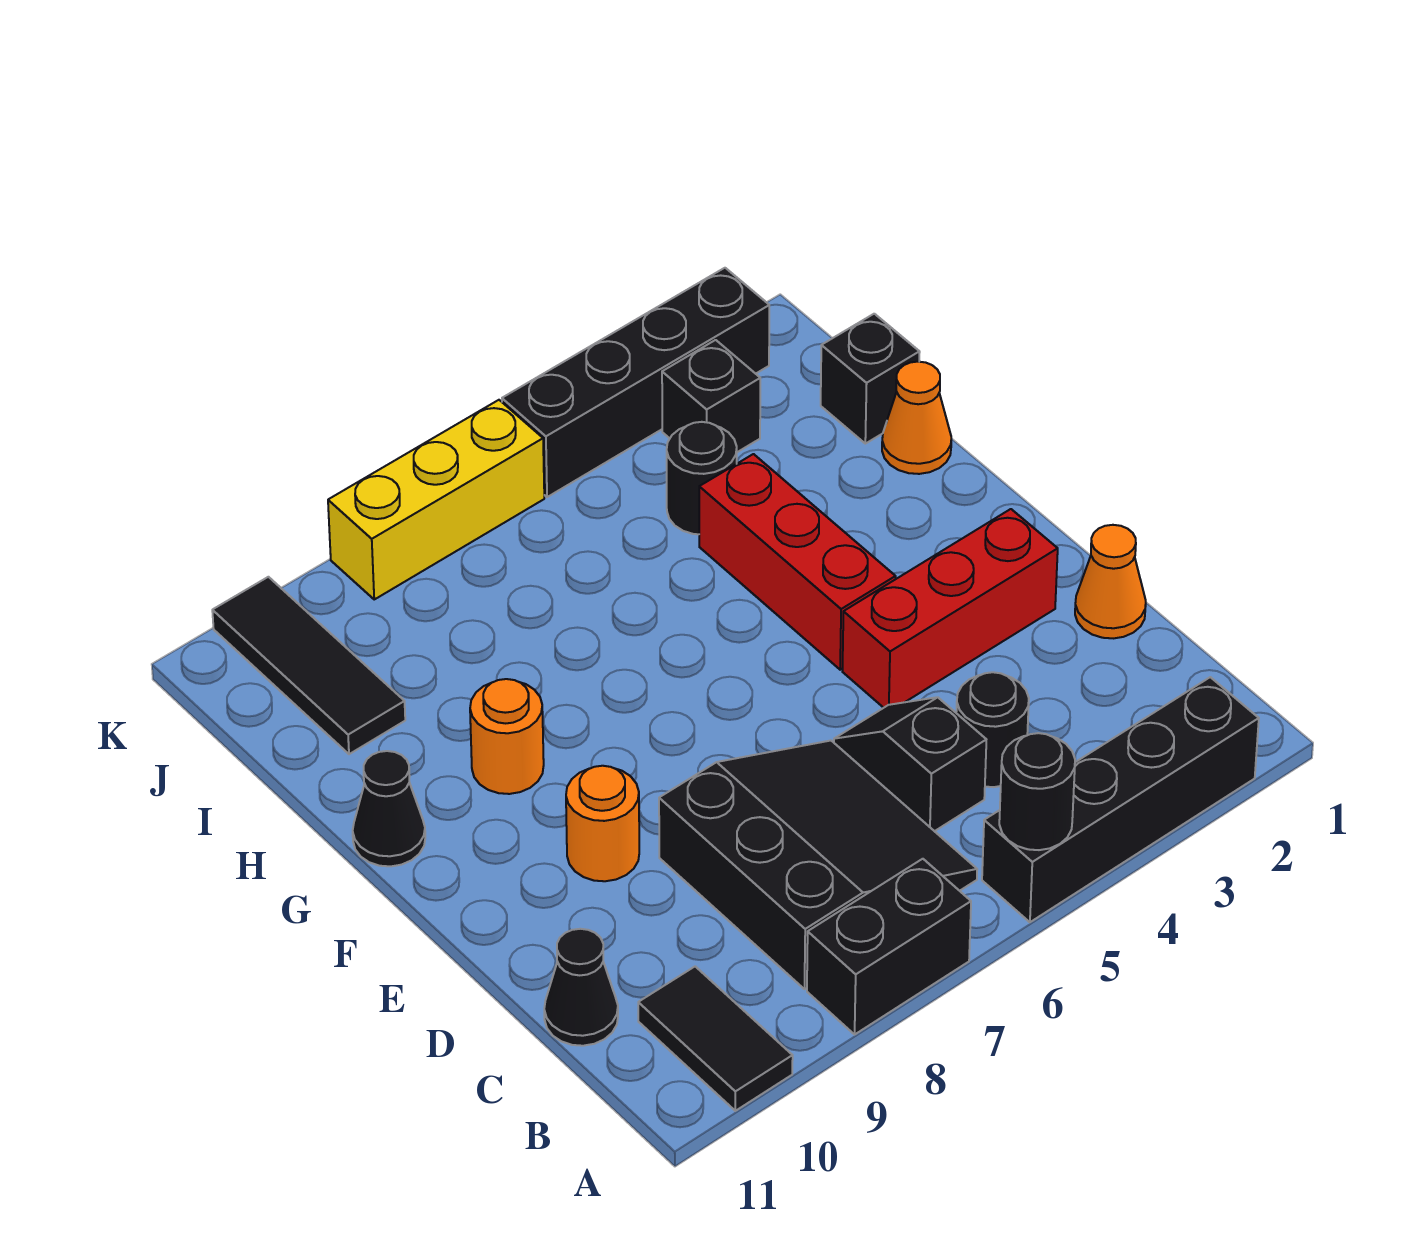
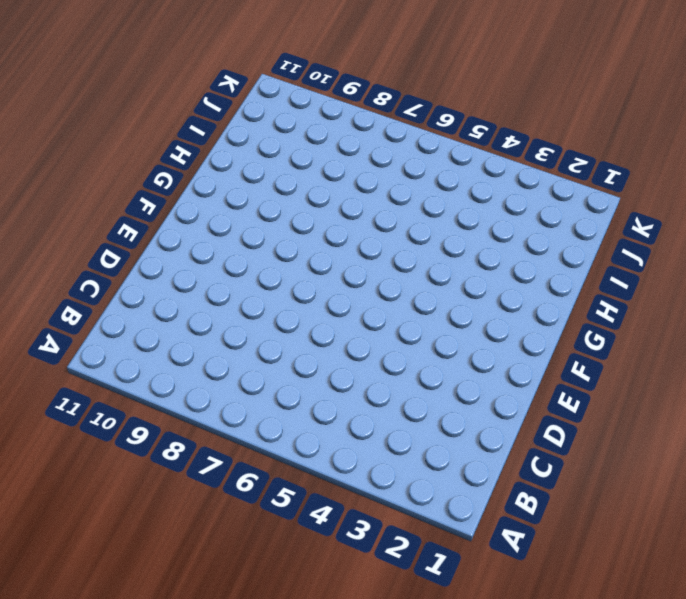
none -> black 1x4 brick [982,677,1259,922]
none -> black 1x2 brick [807,859,971,1034]
none -> black 1x2 tile [638,966,793,1111]

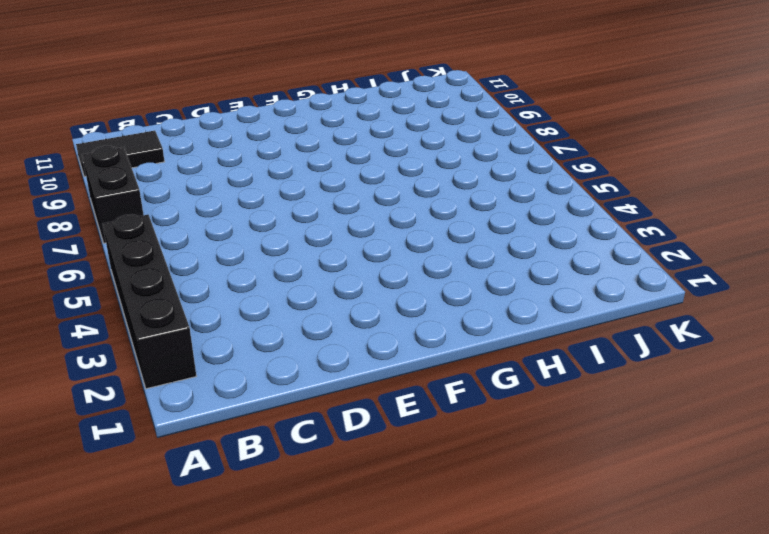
none -> black 3x3 slope [659,741,977,989]
none -> black 1x1 round brick [956,672,1029,787]
none -> black 1x2 slope [834,697,986,831]

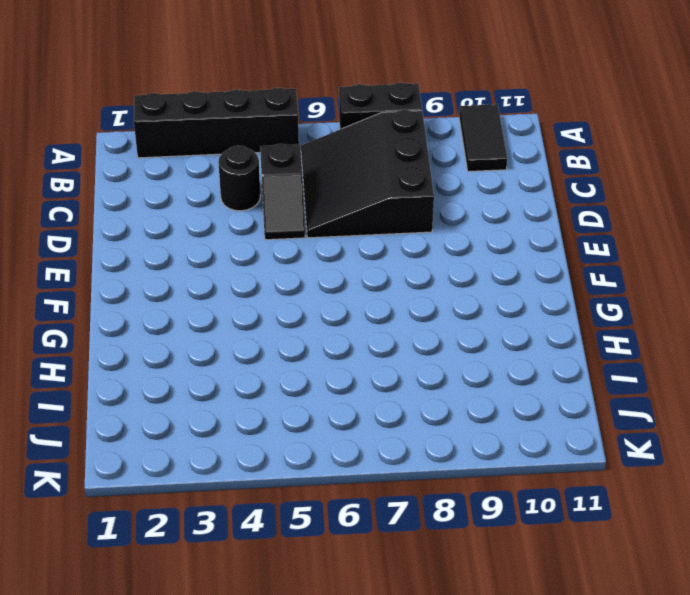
none -> black 1x1 cone [544,929,618,1046]
none -> orange 1x1 cone [1075,525,1146,638]
none -> red 1x3 brick [842,509,1058,708]

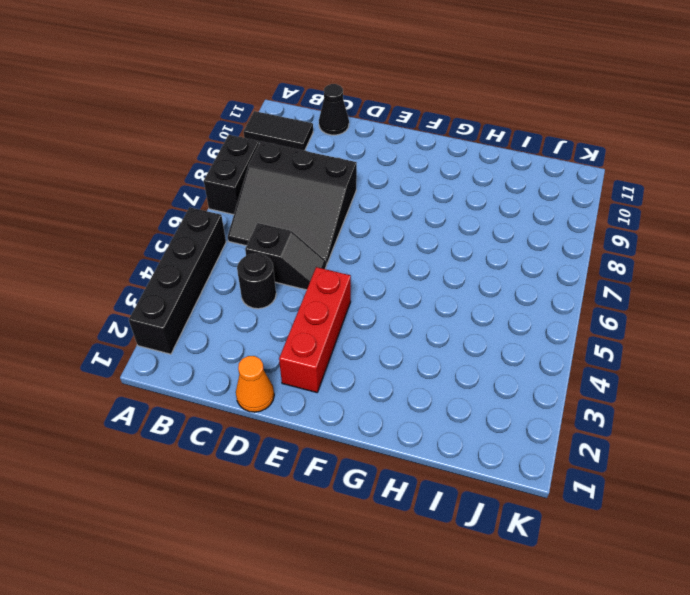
none -> orange 1x1 round brick [566,766,639,881]
none -> red 1x3 brick [699,454,896,670]
none -> orange 1x1 round brick [470,679,544,794]

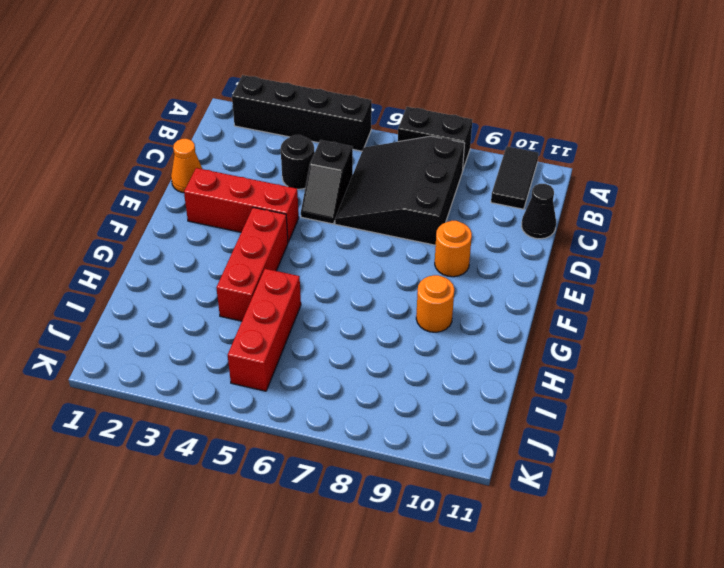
red 1x3 brick [228,269,301,391] -> none
none -> black 1x1 cone [353,751,425,866]
none -> orange 1x1 cone [882,362,951,474]
none -> black 1x1 brick [821,314,920,444]

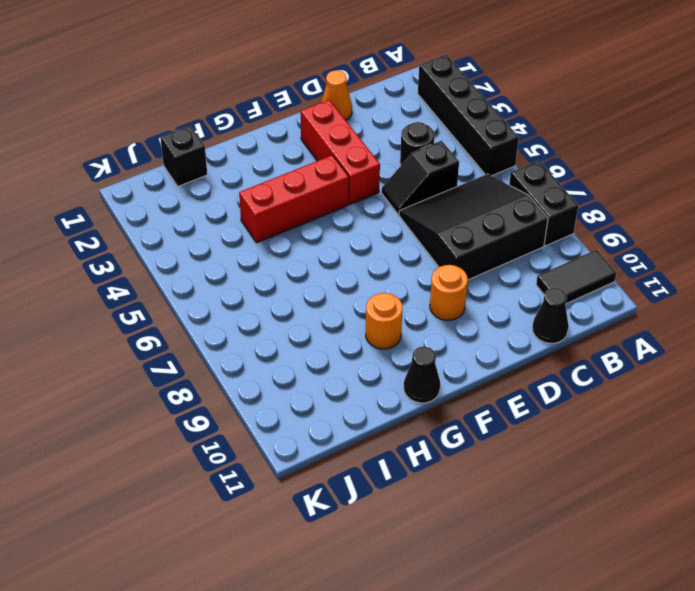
none -> orange 1x1 cone [882,362,951,474]
none -> black 1x1 round brick [667,422,737,534]
none -> black 1x3 tile [212,577,405,754]

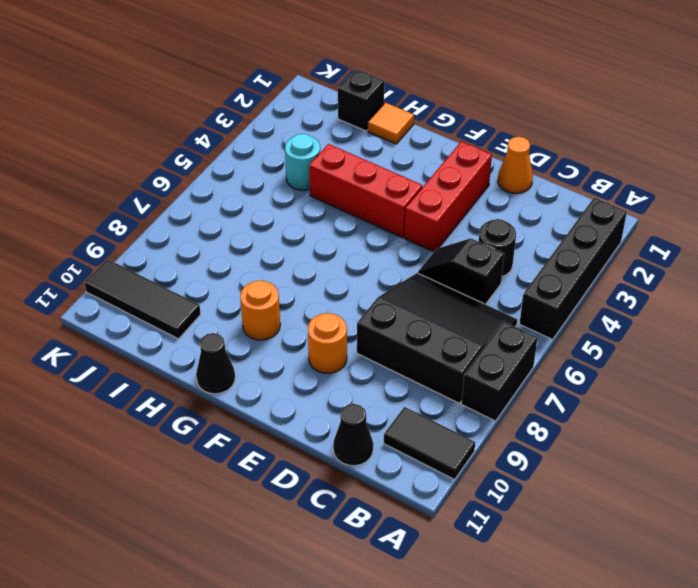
orange 1x1 tile [368,103,414,144] -> orange 1x1 cone [882,362,951,474]
cyan 1x1 round brick [285,134,320,190] -> black 1x1 round brick [667,422,737,534]
none -> black 1x1 brick [662,340,760,452]
none -> black 1x4 brick [502,268,769,497]
none -> yellow 1x3 brick [328,400,544,599]

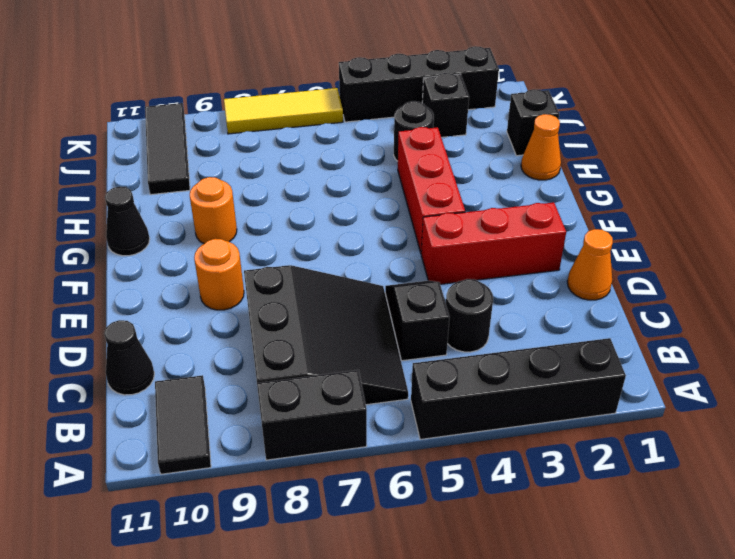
yellow 1x3 tile [224,88,343,134] -> yellow 1x3 brick [328,400,544,599]
none -> black 1x1 round brick [999,733,1075,850]

